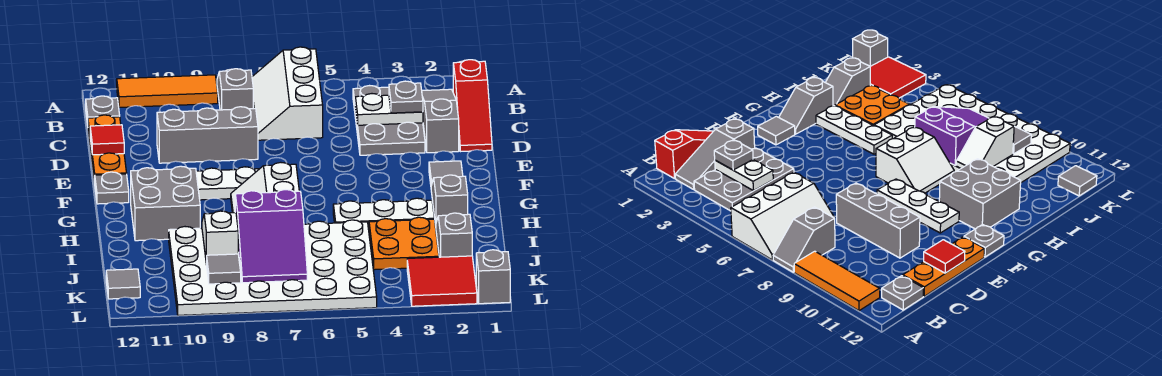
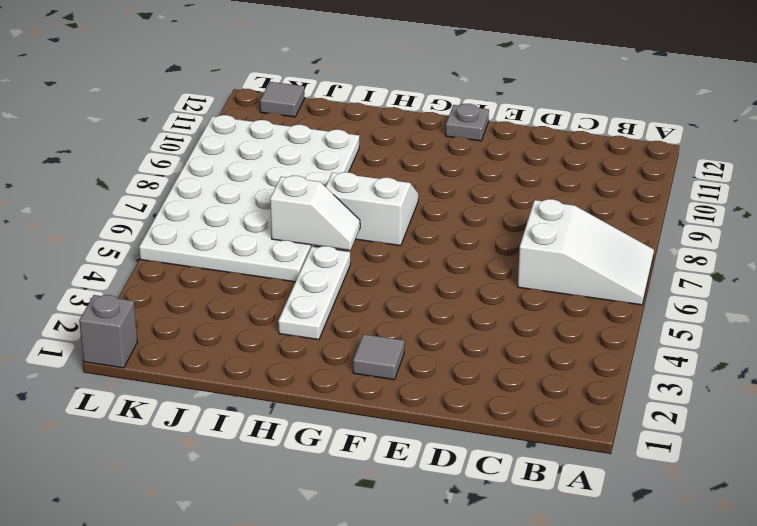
white 2x3 slope [518,199,654,305] -> white 2x3 slope turned to [252,47,323,140]
white 1x2 slope [270,176,360,250] -> white 1x2 slope moved to [202,211,238,265]
none -> grey 1x2 slope [217,69,253,110]
none -> orange 1x3 tile [117,75,218,107]
none -> red 1x3 slope [453,60,492,152]

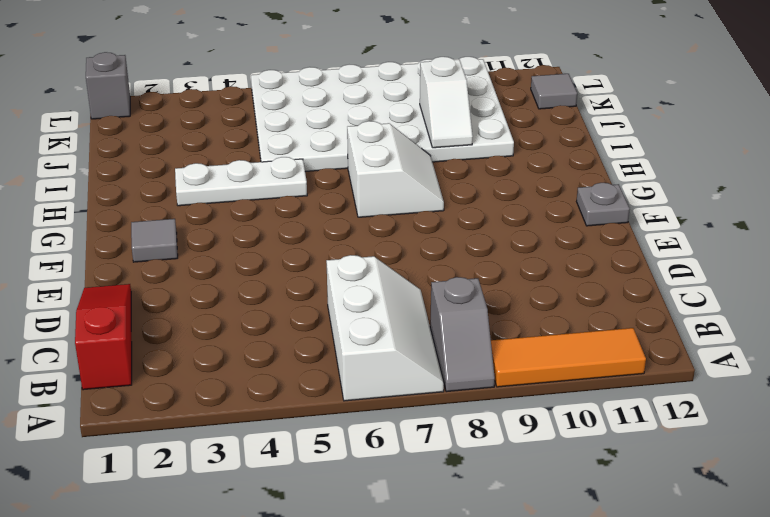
none -> grey 1x3 slope [422,89,459,153]
none -> grey 2x3 plate [353,86,425,155]
none -> grey 1x1 plate [86,96,120,125]

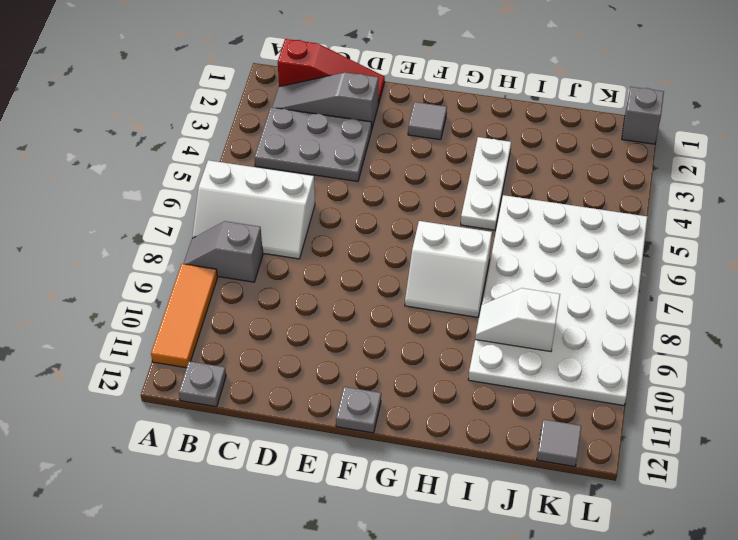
none -> orange 1x3 plate [88,115,127,183]
none -> grey 1x3 brick [157,107,258,163]
none -> white 1x3 plate [196,167,259,200]

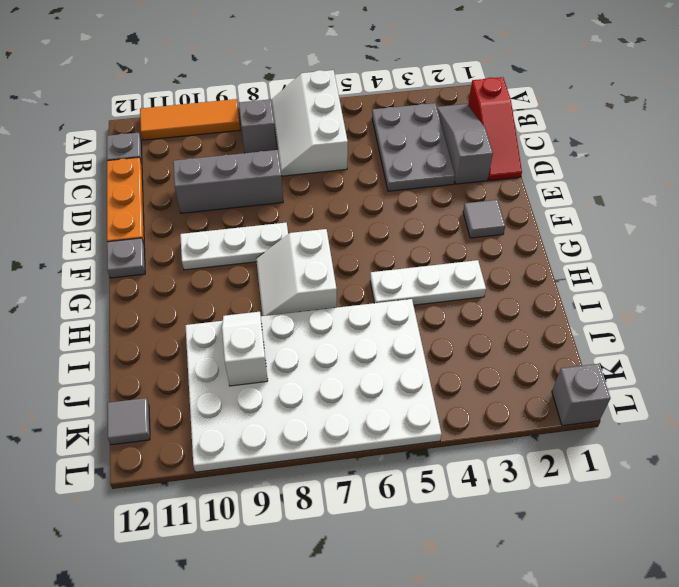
none -> grey 1x2 slope [431,175,468,226]
none -> grey 2x2 brick [131,166,200,241]
none -> grey 1x2 slope [436,213,472,257]

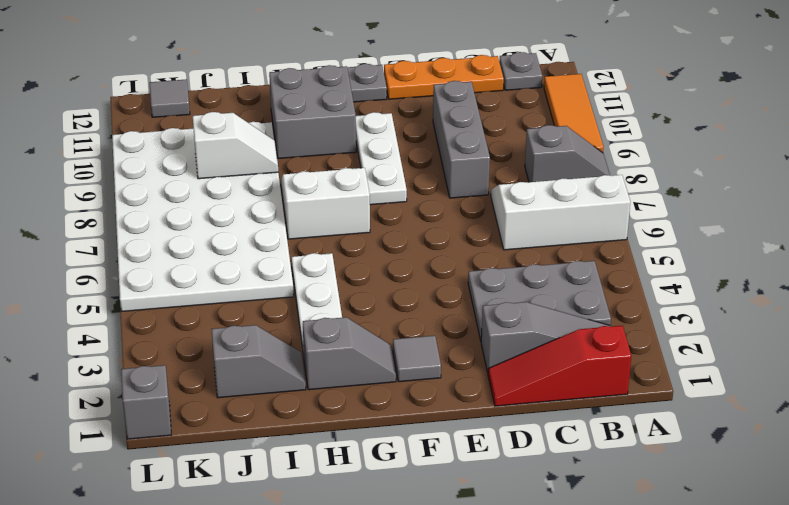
none -> orange 2x2 plate [369,217,439,270]
none -> red 2x2 tile [407,256,477,306]
none -> white 1x2 plate [355,94,423,125]

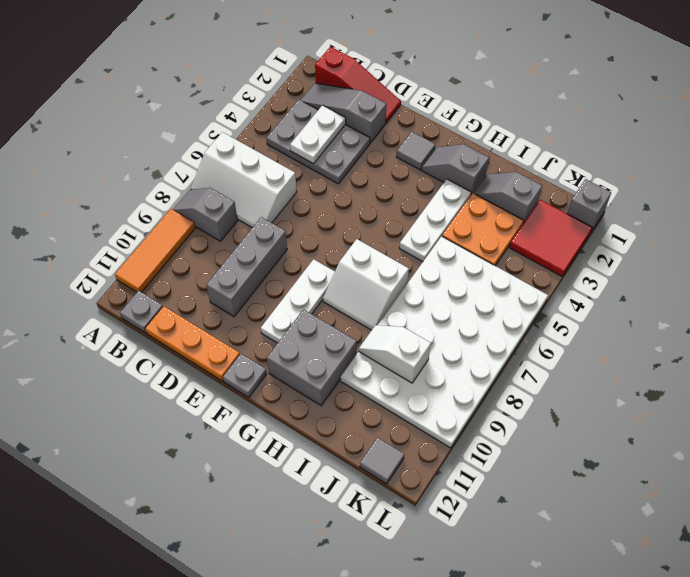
none -> red 1x1 tile [90,125,124,155]
none -> purple 2x3 slope [235,190,307,283]
none -> grey 1x1 tile [207,254,241,284]

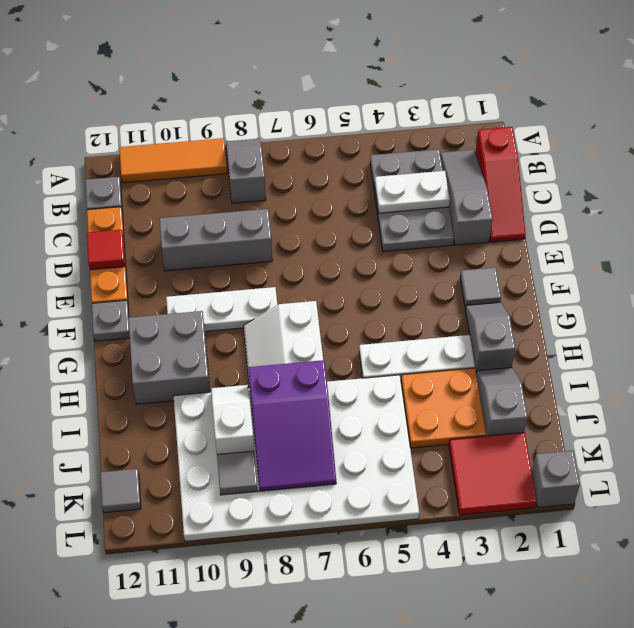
none -> white 2x3 slope [252,47,323,140]
none -> grey 1x1 plate [389,81,423,113]

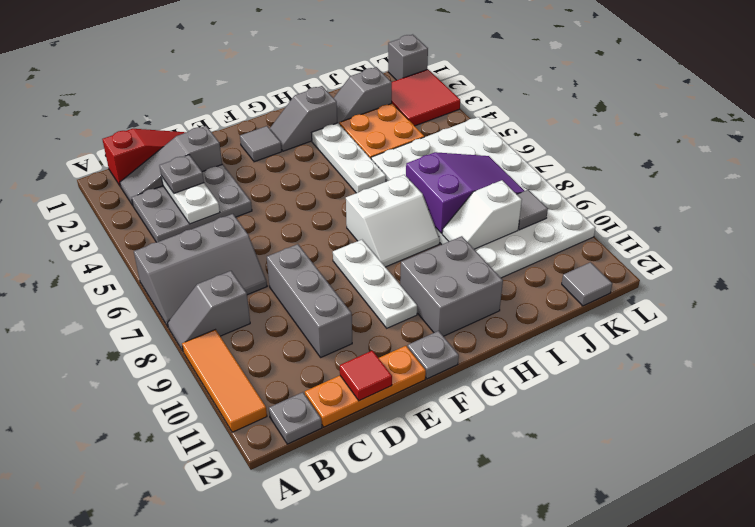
grey 2x3 slope [134,214,267,326] -> white 2x3 slope [252,47,323,140]

